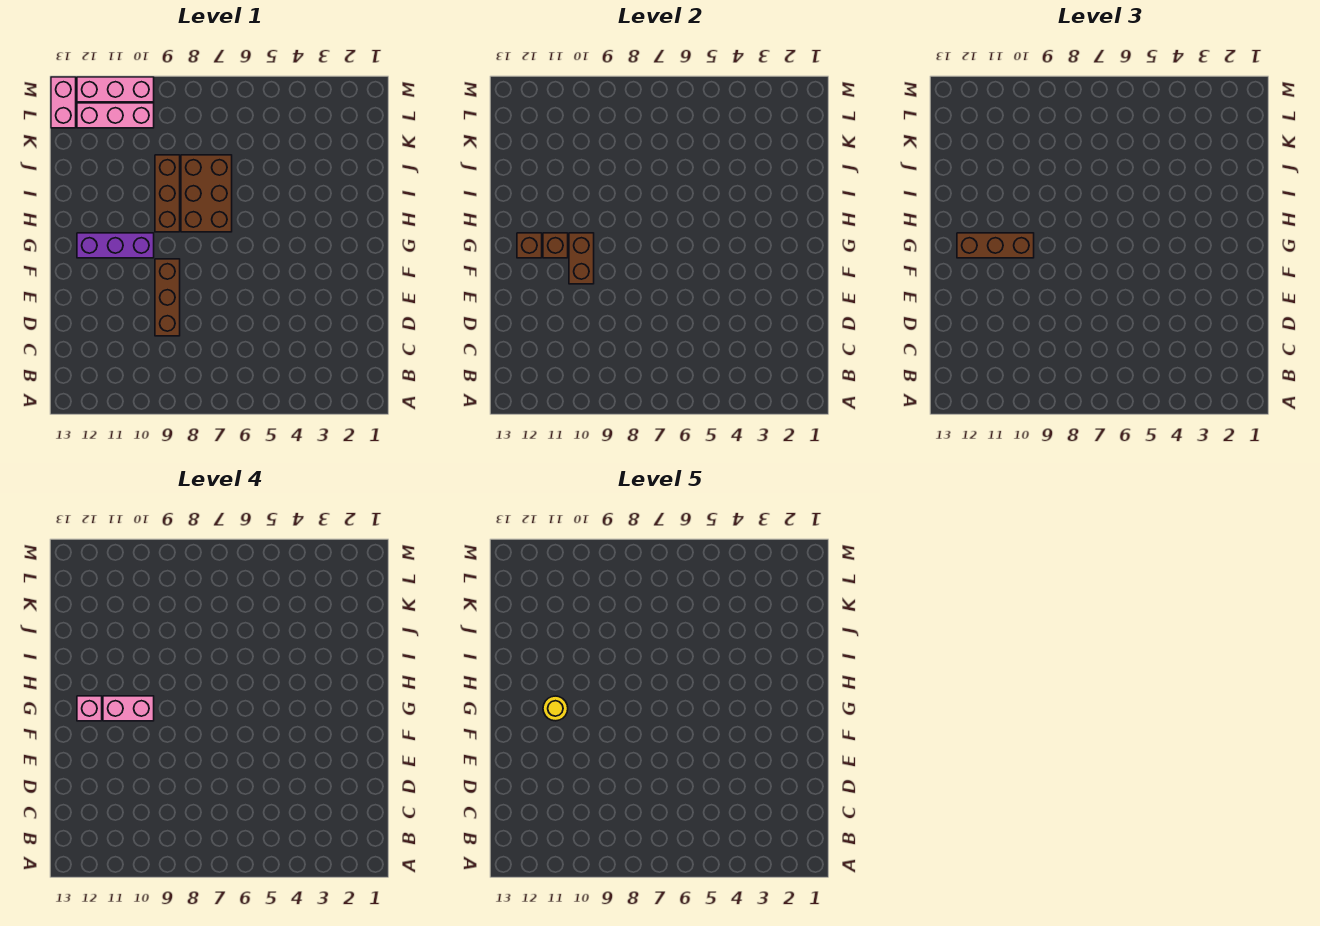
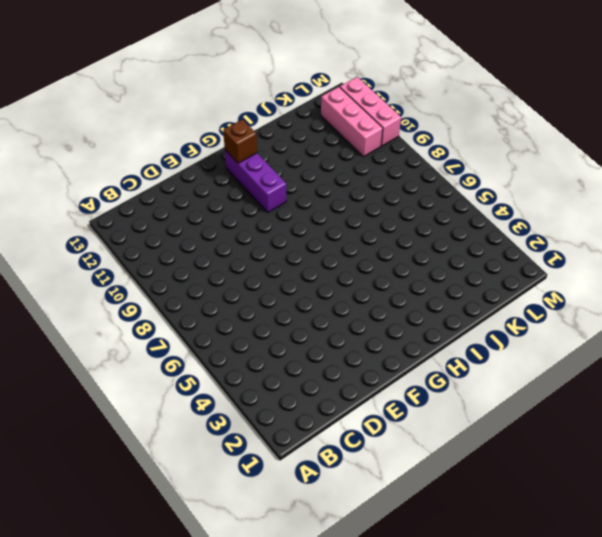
none -> brown 1x3 brick [155,259,180,336]
none -> brown 2x3 brick [181,155,232,232]
none -> brown 1x3 brick [155,155,180,232]

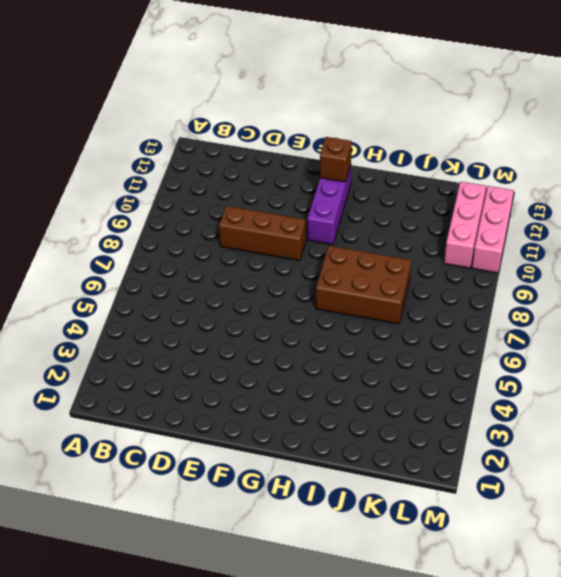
none -> brown 1x3 brick [155,155,180,232]
none -> pink 1x2 brick [51,77,76,128]
none -> brown 1x2 brick [569,233,594,284]

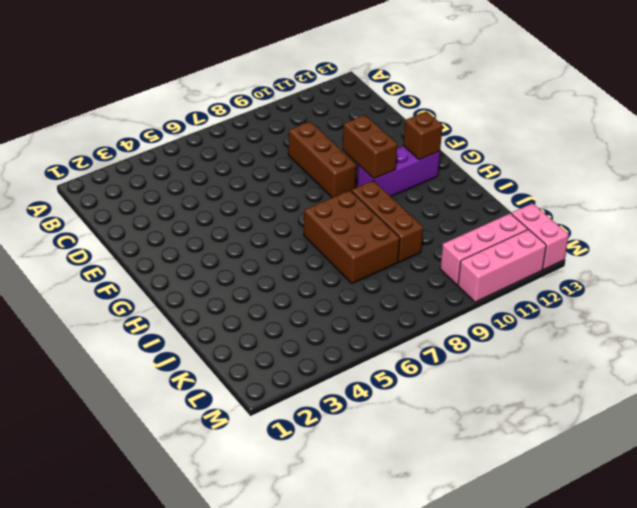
none -> brown 1x1 brick [543,233,568,258]
none -> brown 1x3 brick [957,233,1034,258]
none -> pink 1x2 brick [103,696,154,721]

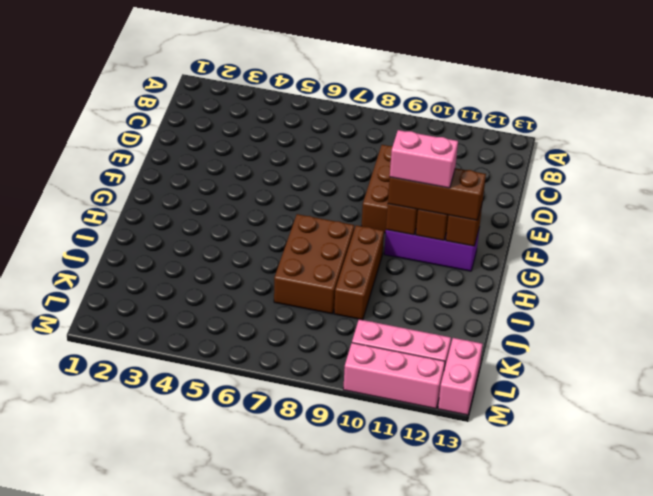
none -> pink 1x1 brick [77,696,102,721]
none -> yellow 1x1 round brick [543,696,568,721]

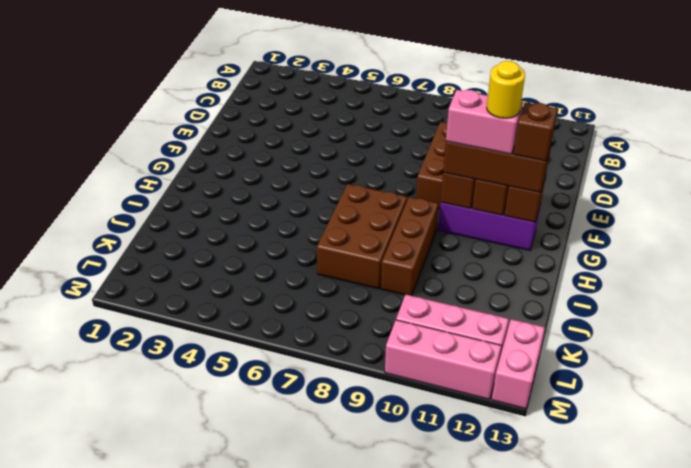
brown 1x1 brick [514,103,558,161] -> pink 1x1 brick [77,696,102,721]

